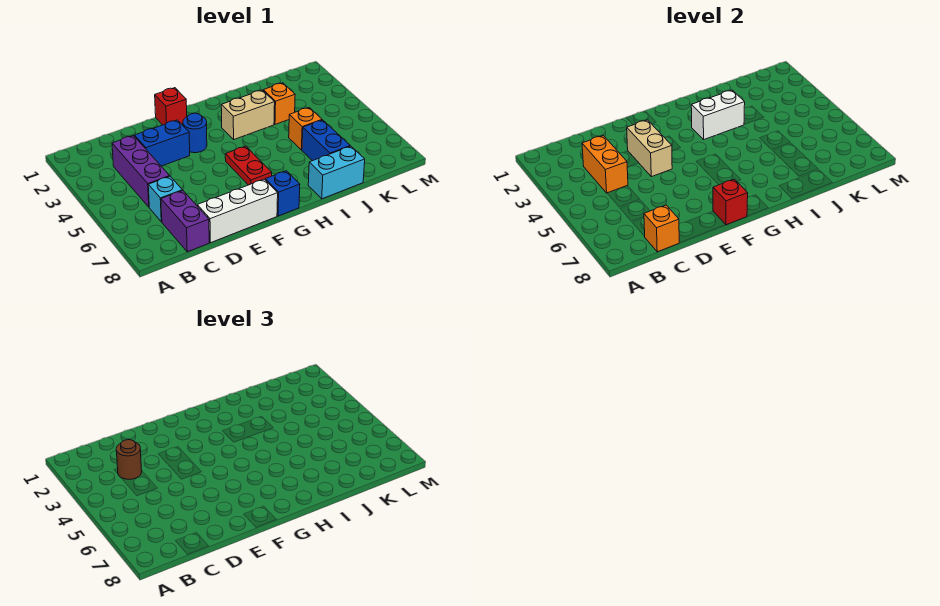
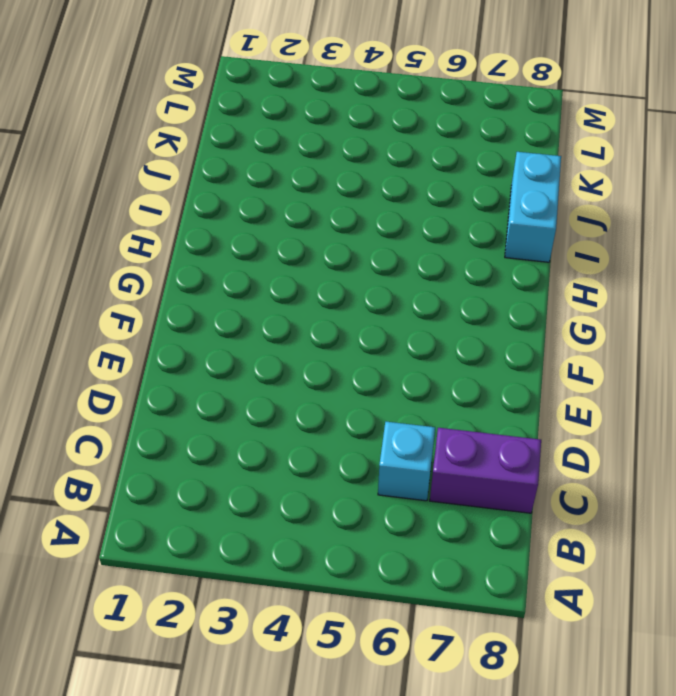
none -> purple 1x3 brick [112,136,169,207]
none -> blue 1x2 brick [135,120,190,166]
none -> white 1x3 brick [197,179,278,243]

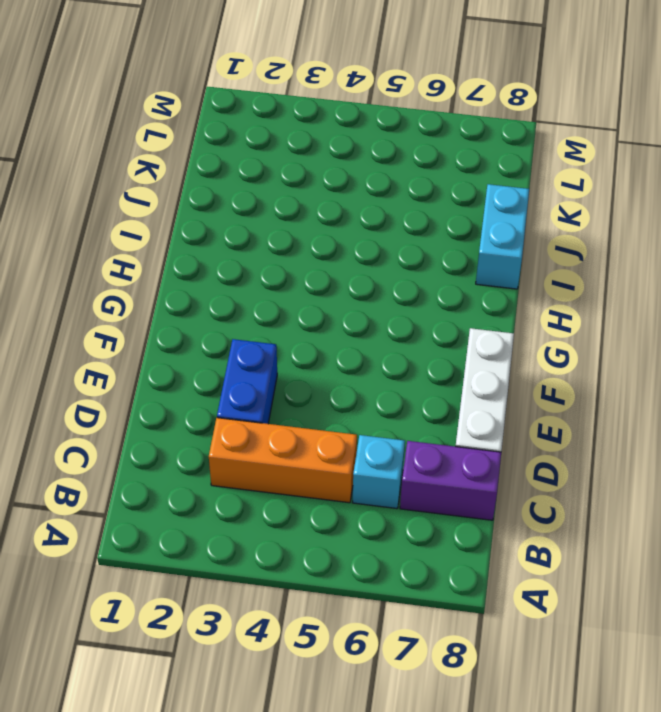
orange 1x3 brick [209,418,357,503] -> purple 1x3 brick [112,136,169,207]
none -> red 1x1 brick [155,88,187,125]
none -> blue 1x1 round brick [183,113,207,153]
none -> red 1x2 plate [225,146,272,185]

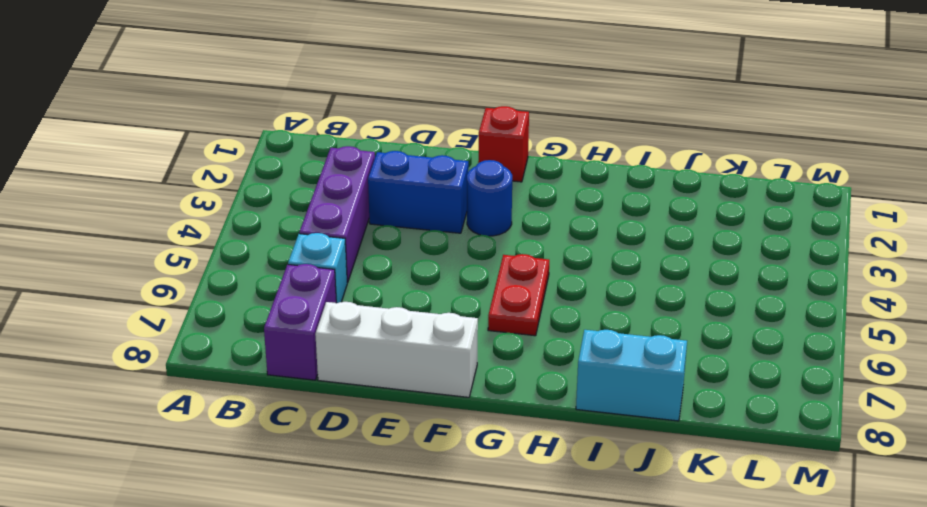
none -> blue 1x1 brick [265,171,300,216]
none -> tan 1x2 brick [221,90,275,139]
none -> orange 1x1 brick [263,83,295,124]

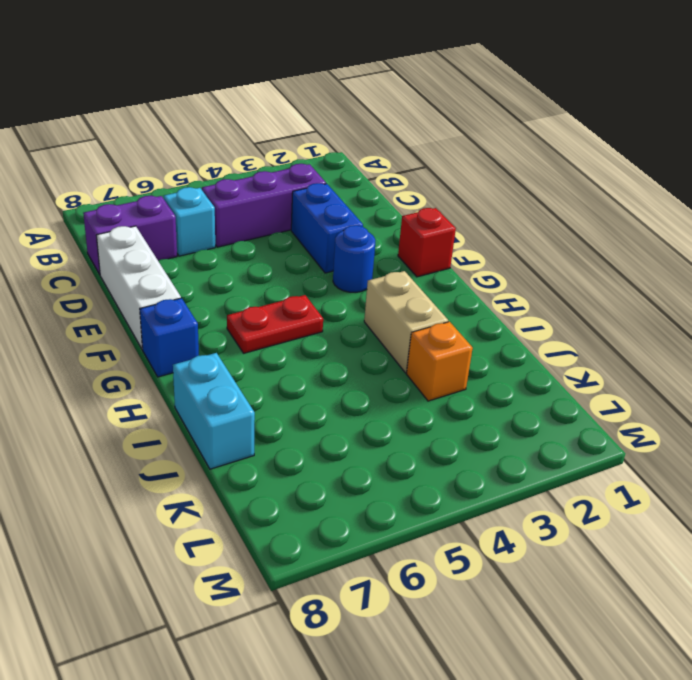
none -> orange 1x1 brick [289,108,322,150]
none -> blue 1x2 brick [302,120,350,161]
none -> orange 1x2 brick [582,136,628,193]

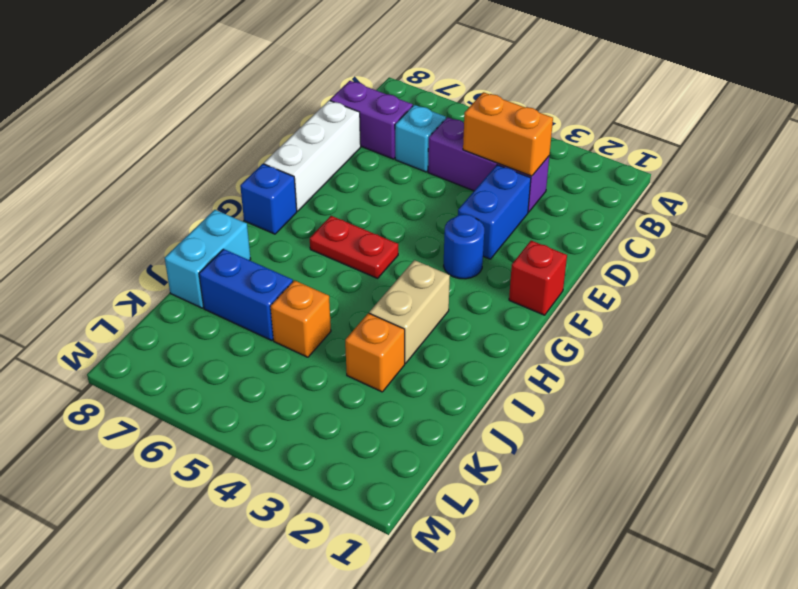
none -> orange 1x1 brick [644,205,679,252]
none -> tan 1x2 brick [627,120,672,177]
none -> red 1x1 brick [713,179,748,225]

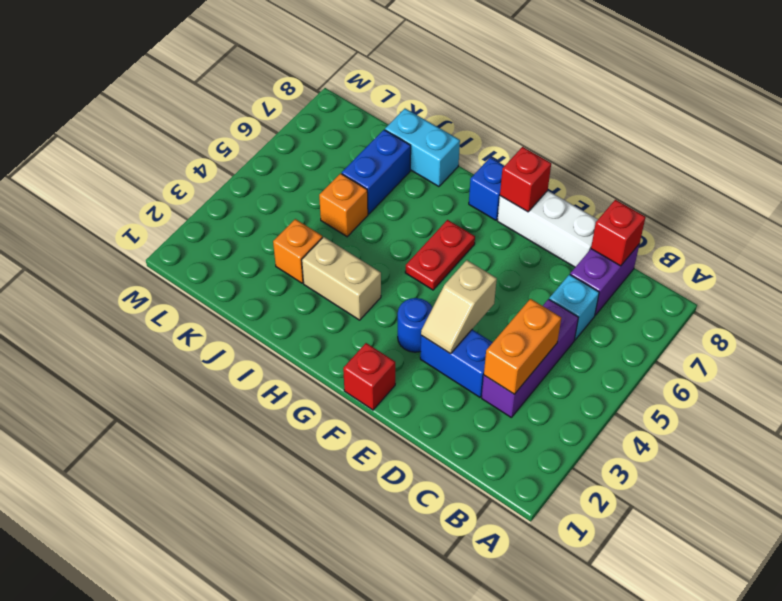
red 1x1 brick [591,200,646,266] -> orange 1x1 brick [644,205,679,252]
tan 1x2 slope [421,260,497,354] -> tan 1x2 brick [627,120,672,177]
none -> white 1x2 brick [691,90,745,139]
none -> brown 1x1 round brick [116,440,142,479]

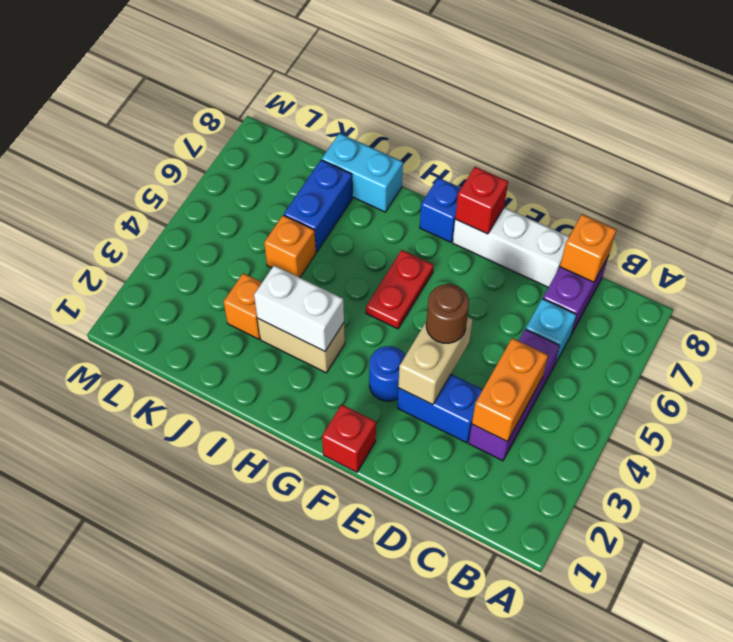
brown 1x1 round brick [426,284,469,343] -> brown 1x1 round brick moved to [116,440,142,479]

